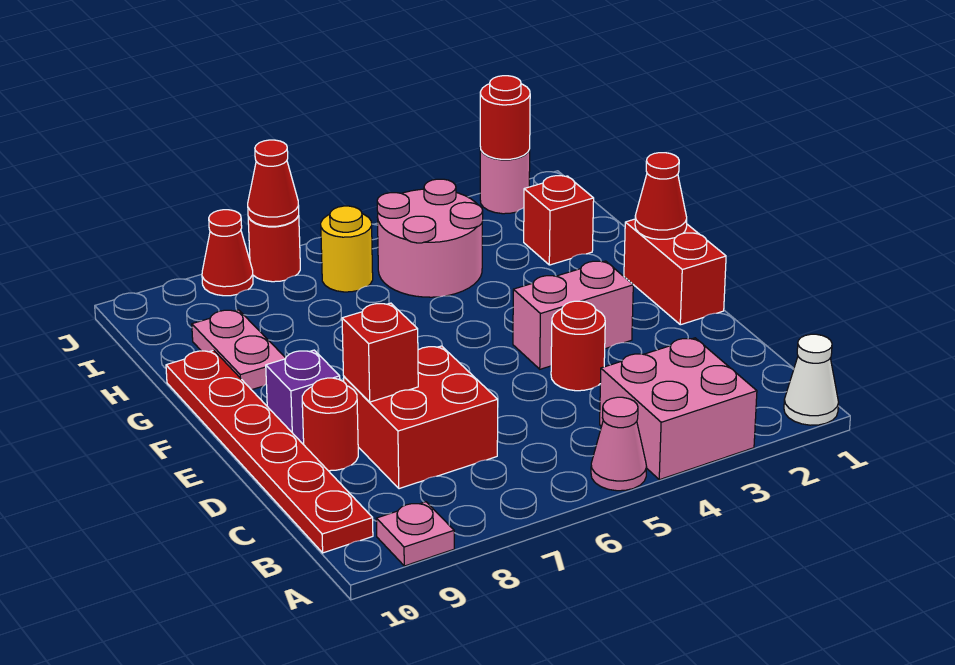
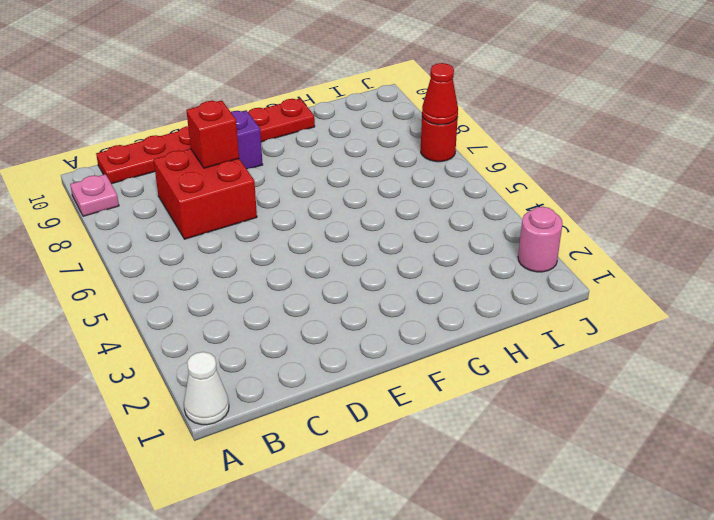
none -> pink 2x2 brick [600,338,757,480]
none -> pink 1x1 cone [591,397,647,491]
none -> red 1x1 round brick [551,301,605,391]

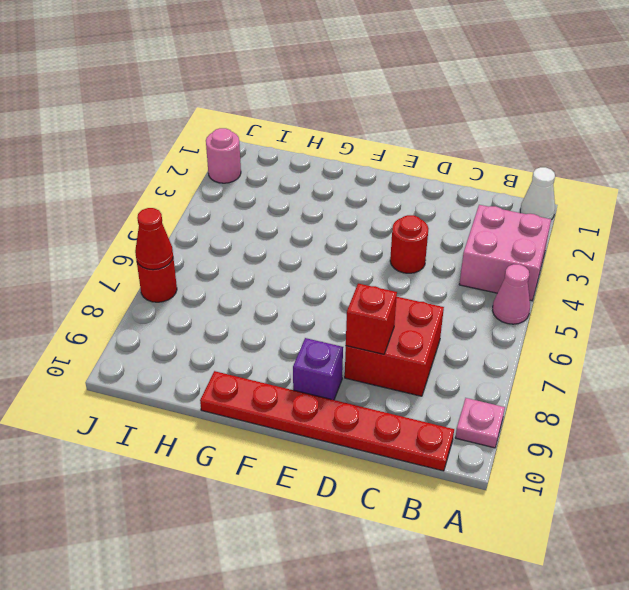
none -> red 1x1 round brick [302,378,358,471]
none -> red 1x2 brick [624,219,726,325]
none -> pink 1x2 brick [513,261,633,369]

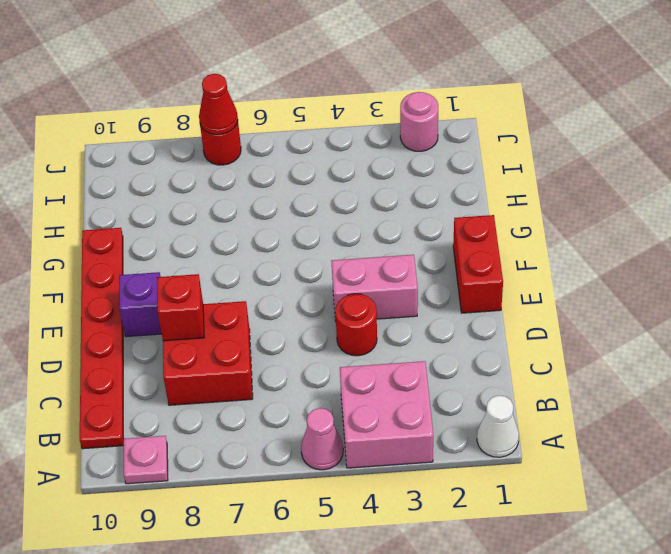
none -> red 1x1 round brick [302,378,358,471]
none -> pink 1x2 plate [192,310,286,390]
none -> red 1x1 brick [524,176,594,265]

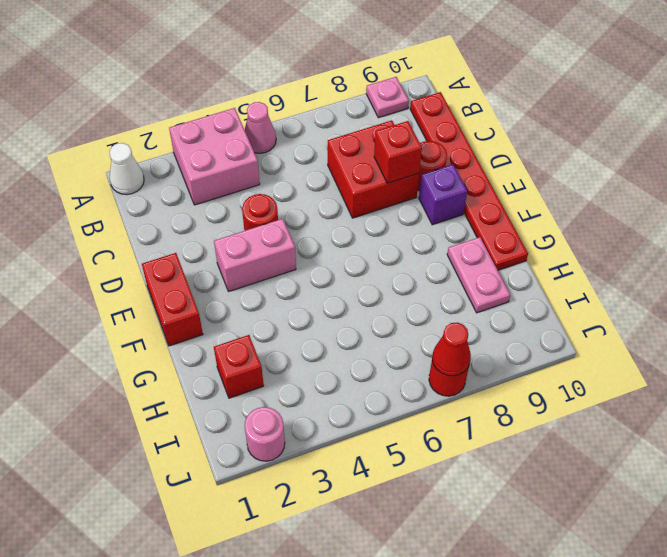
none -> pink 2x2 round brick [377,179,483,297]
none -> yellow 1x1 round brick [321,206,373,292]
none -> red 1x1 cone [202,210,253,296]

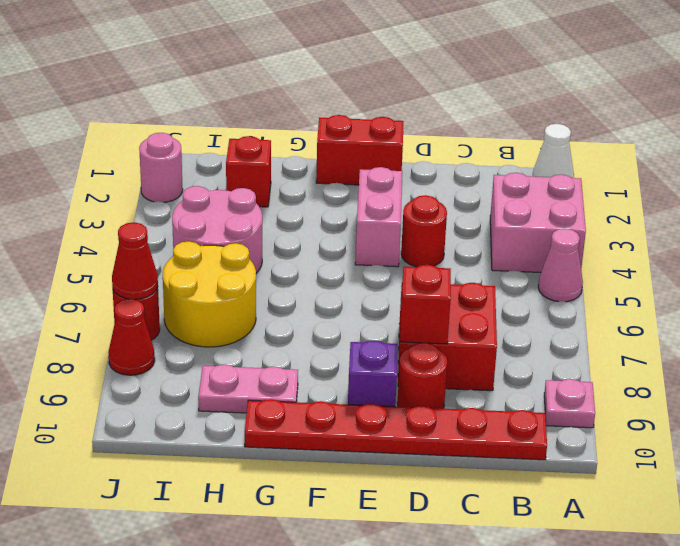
yellow 2x2 round brick [163,241,256,347] -> yellow 1x1 round brick [321,206,373,292]
none -> red 1x1 cone [635,153,687,239]
none -> red 1x1 round brick [480,76,530,159]

